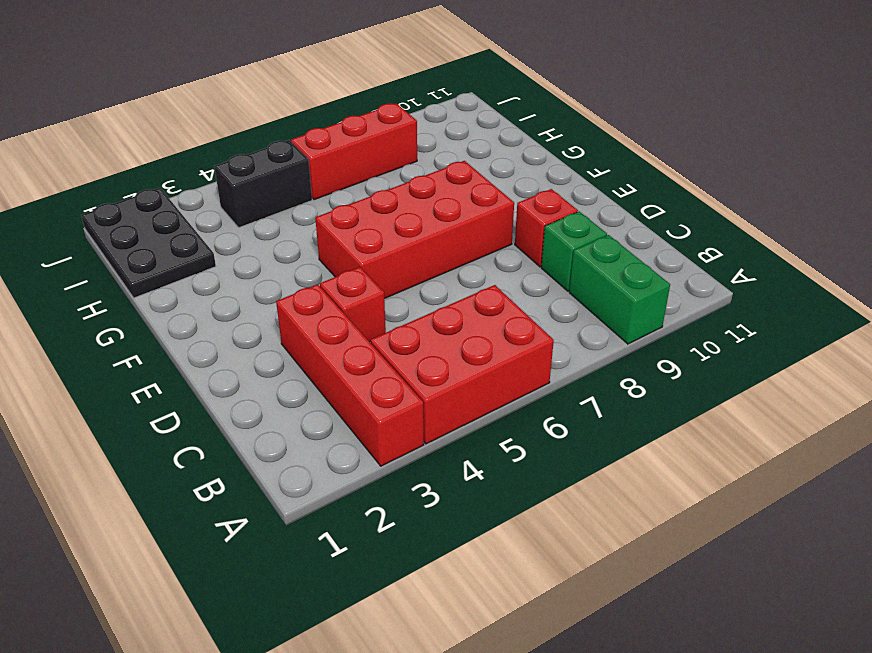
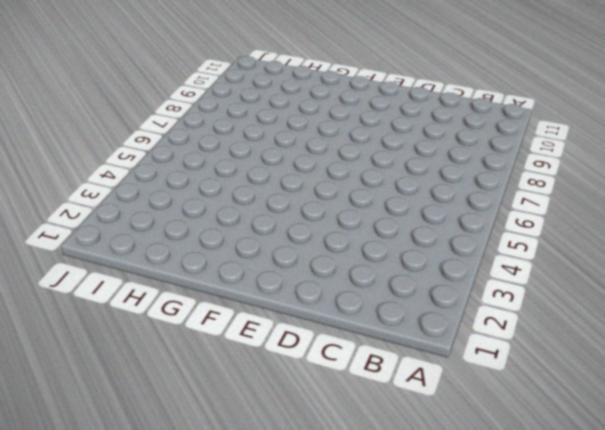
none -> red 1x4 brick [276,284,424,466]
none -> red 2x3 brick [370,285,554,444]

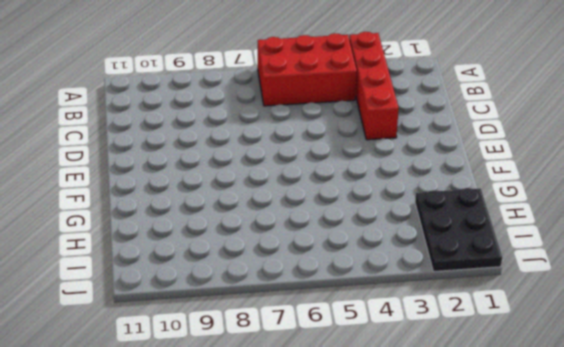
none -> green 1x2 brick [569,235,670,344]
none -> green 1x1 brick [541,211,607,291]

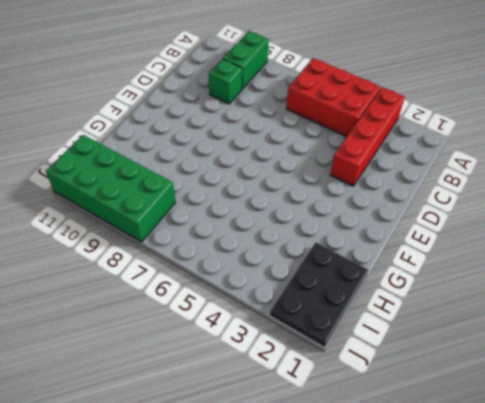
green 2x4 brick [46,135,176,242] -> red 1x3 brick [291,103,417,200]
none -> red 1x1 brick [320,267,386,342]
none -> red 1x1 brick [515,189,578,267]

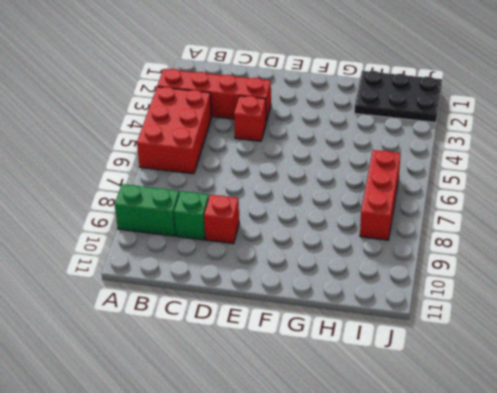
none -> red 2x4 brick [315,161,514,299]
none -> black 1x2 brick [214,140,312,228]

